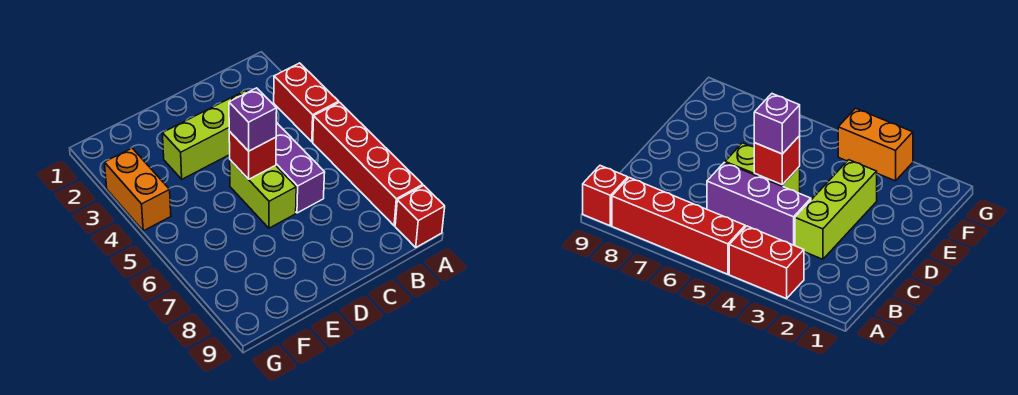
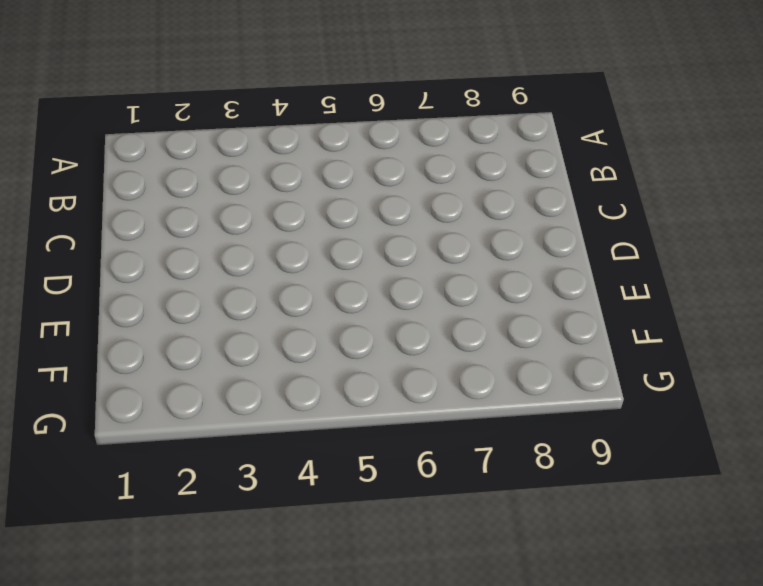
none -> red 1x2 brick [274,63,339,142]
none -> red 1x4 brick [313,102,423,226]

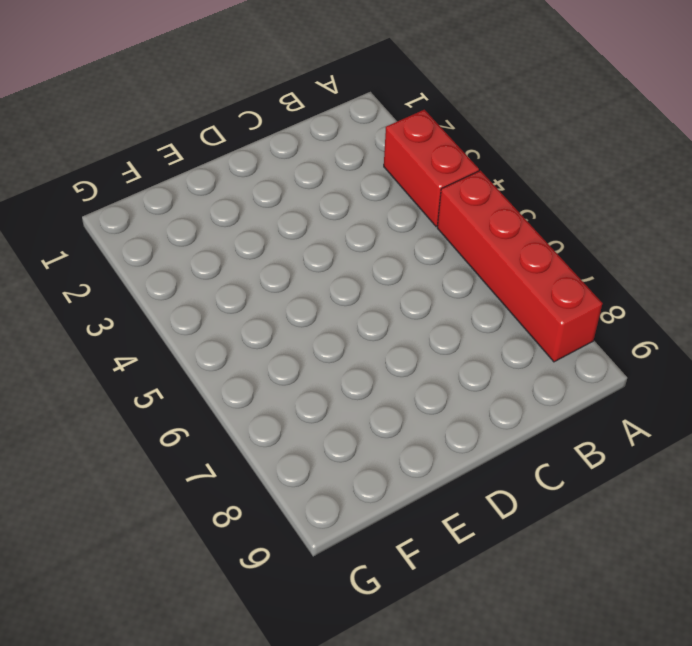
none -> red 1x1 brick [395,185,445,247]
none -> lime 1x3 brick [162,91,247,179]

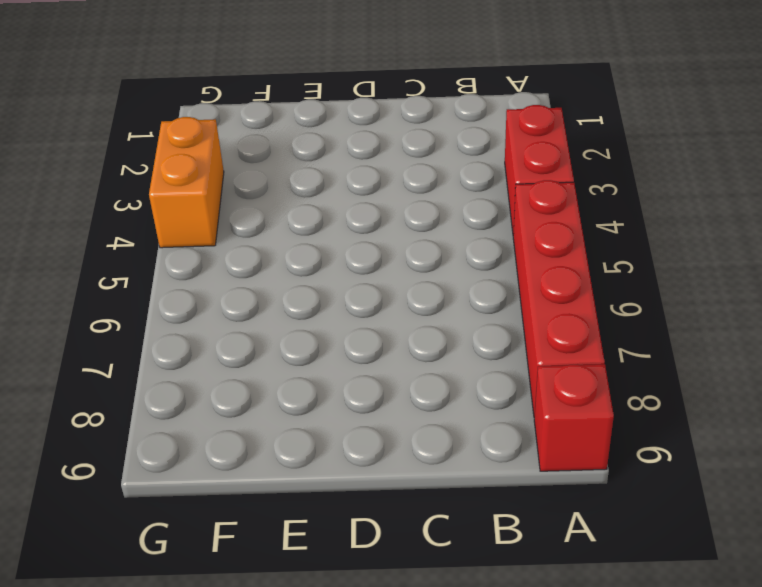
none -> lime 1x3 brick [162,91,247,179]
none -> purple 1x3 brick [276,122,325,213]

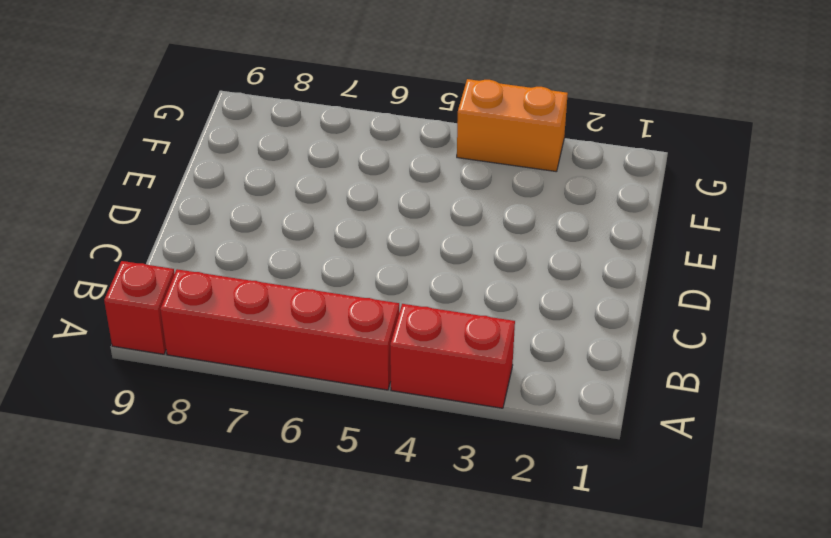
none -> lime 1x3 brick [162,91,247,179]
none -> purple 1x3 brick [276,122,325,213]

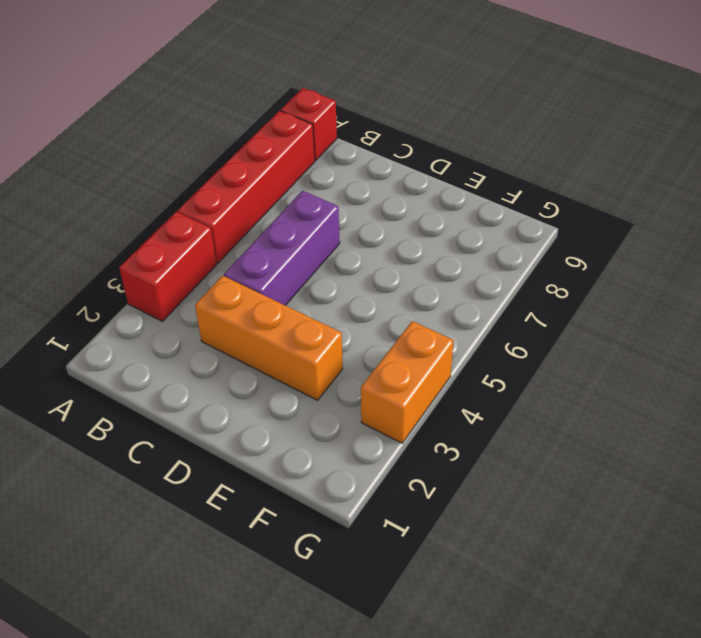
orange 1x3 brick [195,276,343,400] -> lime 1x3 brick [162,91,247,179]
none -> lime 1x2 brick [230,160,296,228]
none -> red 1x1 brick [229,131,276,179]

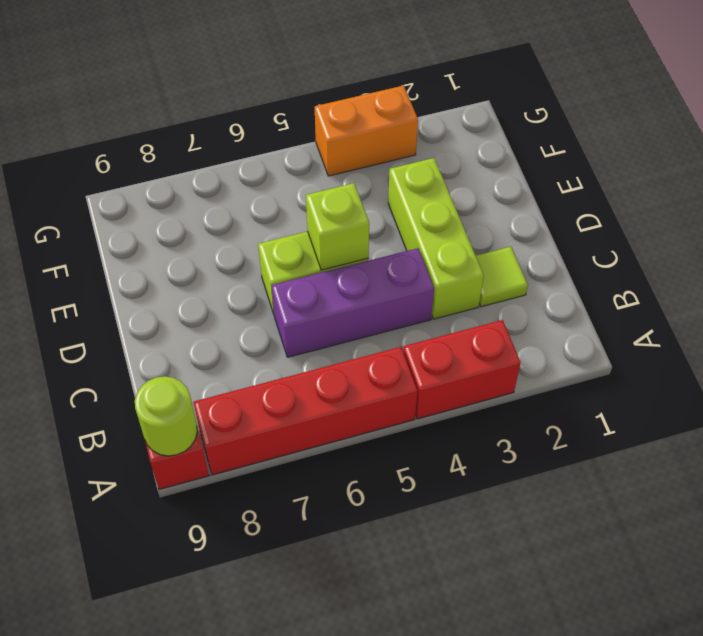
lime 1x1 round brick [135,376,197,456] -> none
lime 1x1 tile [476,247,528,307] -> none
lime 1x1 brick [306,183,369,270] -> red 1x1 brick [229,131,276,179]
none -> purple 1x1 brick [229,88,277,151]

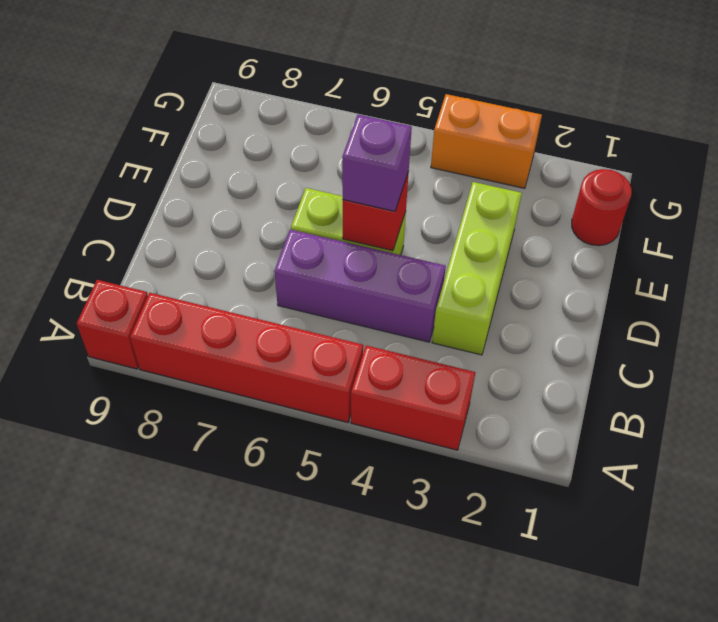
red 1x1 round brick [572,169,632,246] -> none

